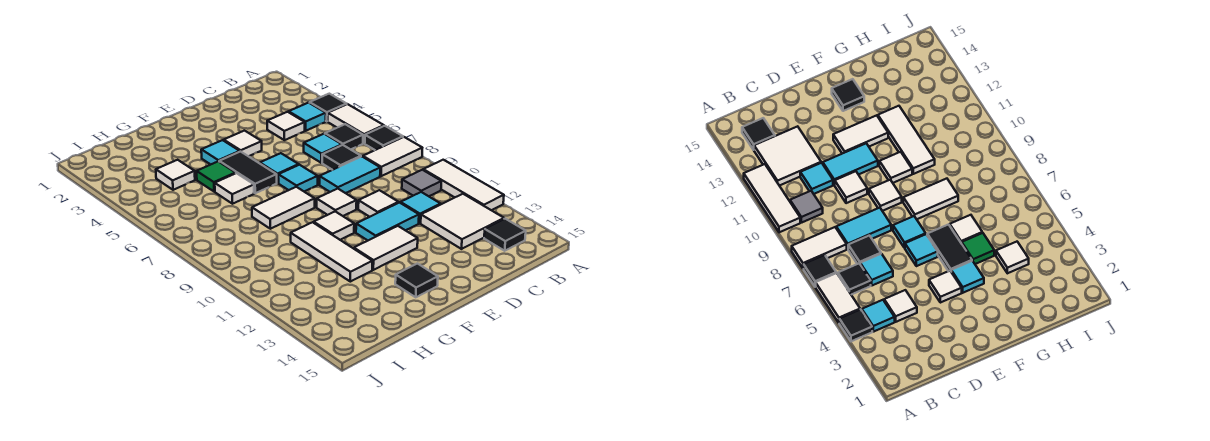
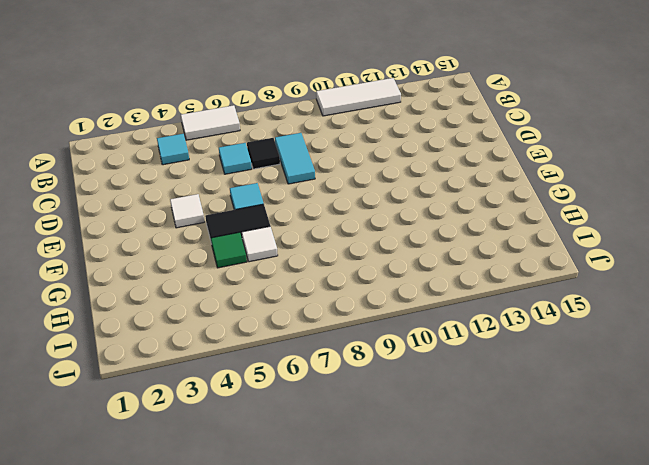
none -> black 1x1 tile [310,94,346,121]
none -> black 1x1 tile [365,126,403,150]
none -> white 1x2 tile [363,137,422,176]
none -> black 1x1 tile [325,124,363,149]

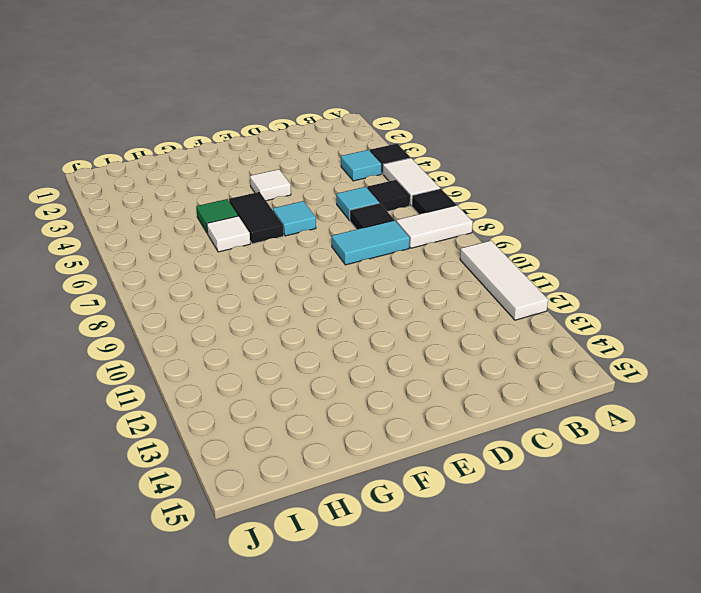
none -> grey 1x1 tile [402,170,441,196]
none -> white 2x2 tile [421,194,504,249]
none -> black 1x1 tile [484,219,526,251]
none -> white 1x1 tile [267,112,305,140]

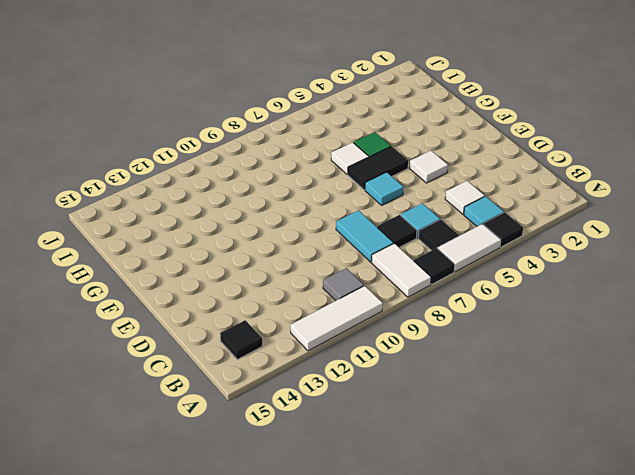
none -> white 2x2 tile [421,194,504,249]
none -> cyan 1x1 tile [401,192,441,223]
none -> white 1x1 tile [358,190,399,217]
none -> cyan 1x2 tile [356,203,419,240]

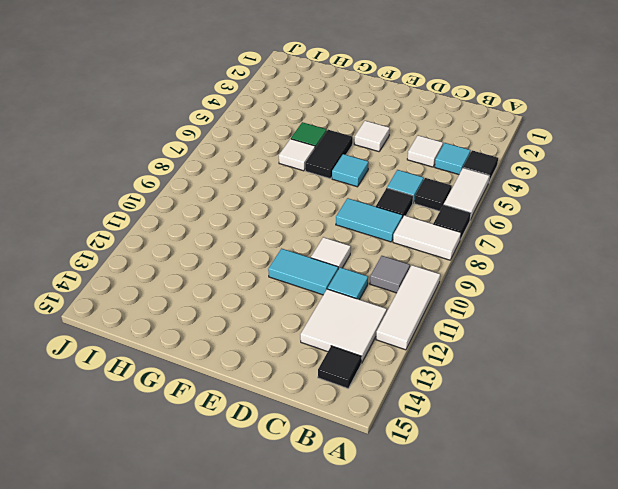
none -> cyan 1x1 tile [278,165,318,191]
none -> white 1x1 tile [317,189,357,216]
none -> white 1x2 tile [354,226,418,270]
none -> cyan 1x1 tile [201,140,240,165]

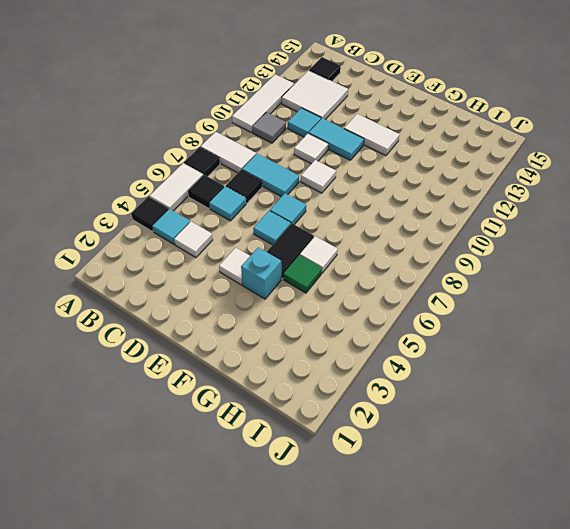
cyan 1x1 brick [241,248,281,299] -> cyan 1x1 tile [201,140,240,165]
none -> white 1x2 tile [252,187,315,229]
none -> white 1x1 tile [314,212,354,240]
none -> black 1x1 tile [395,264,438,297]
none -> white 1x3 tile [291,222,372,282]

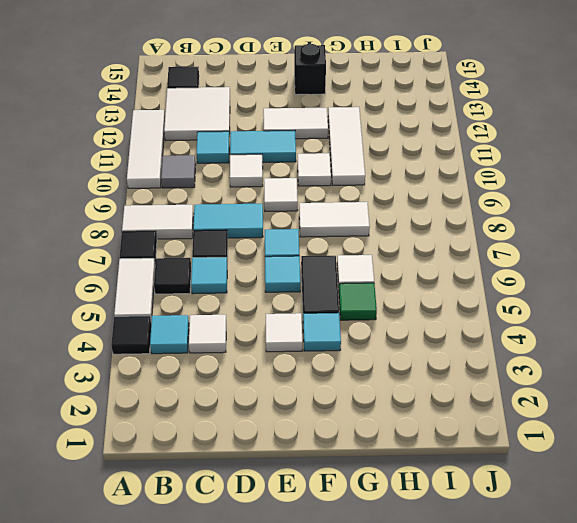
black 1x1 brick [294,44,326,95] -> black 1x1 tile [395,264,438,297]
none -> white 1x1 tile [156,160,195,190]

